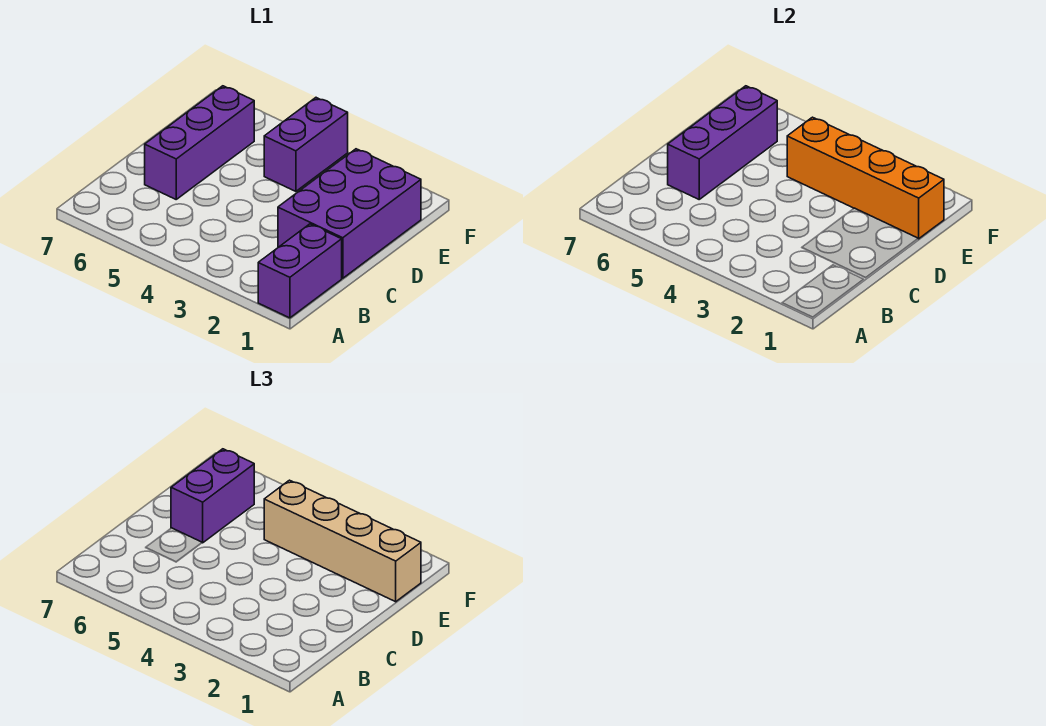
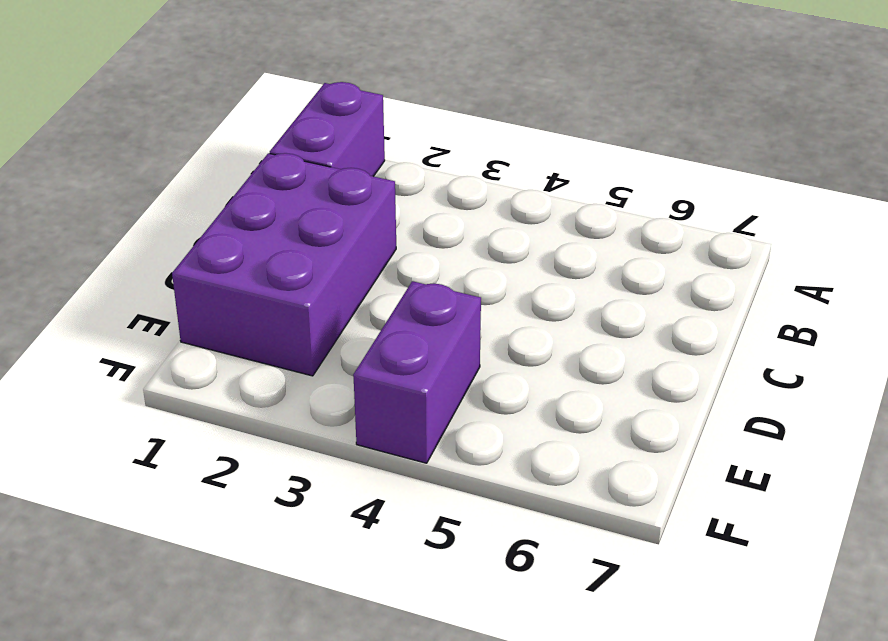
none -> purple 1x3 brick [145,86,254,199]
none -> purple 1x3 brick [668,86,777,199]

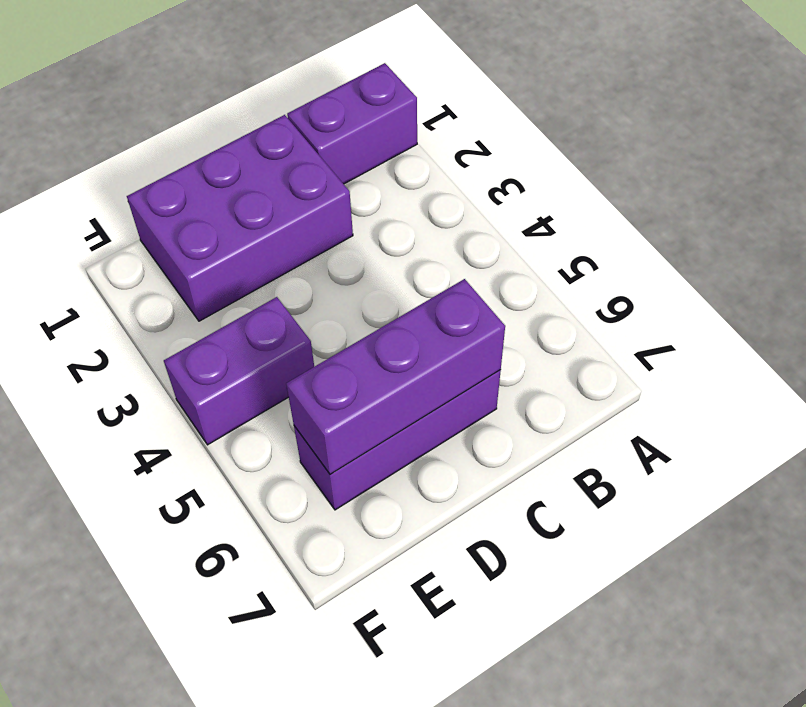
none -> orange 1x4 brick [787,117,944,239]
none -> purple 1x2 brick [171,449,254,543]

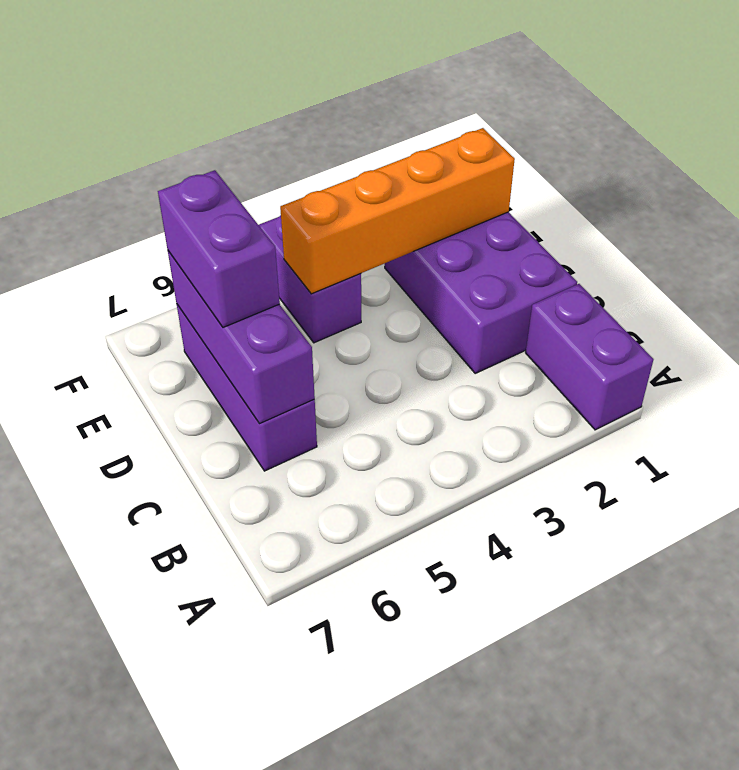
none -> tan 1x4 brick [264,480,421,602]

